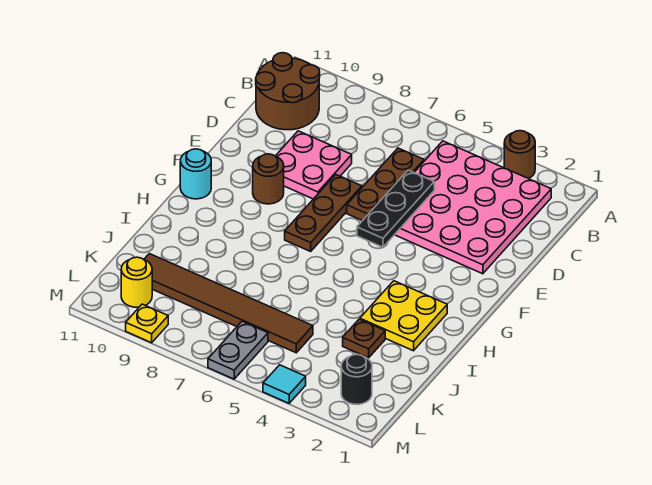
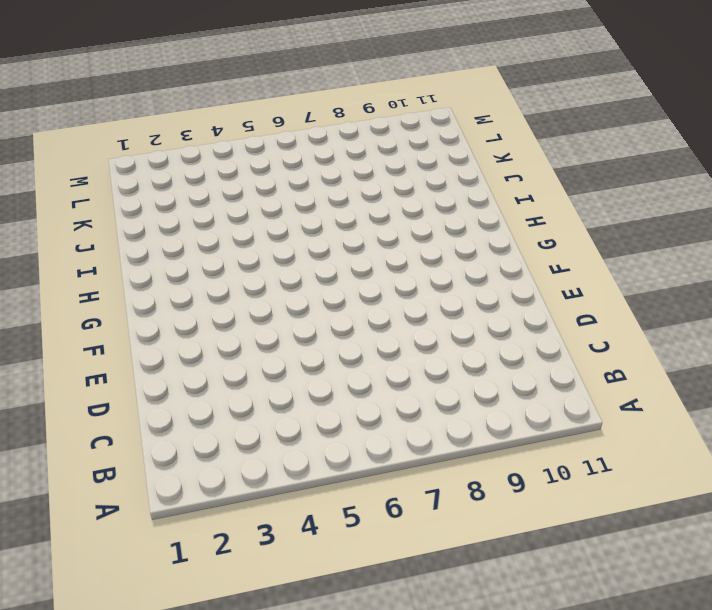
none -> brown 1x1 round brick [504,131,535,179]
none -> pink 4x4 plate [395,141,551,274]
none -> brown 2x2 round brick [256,53,320,130]

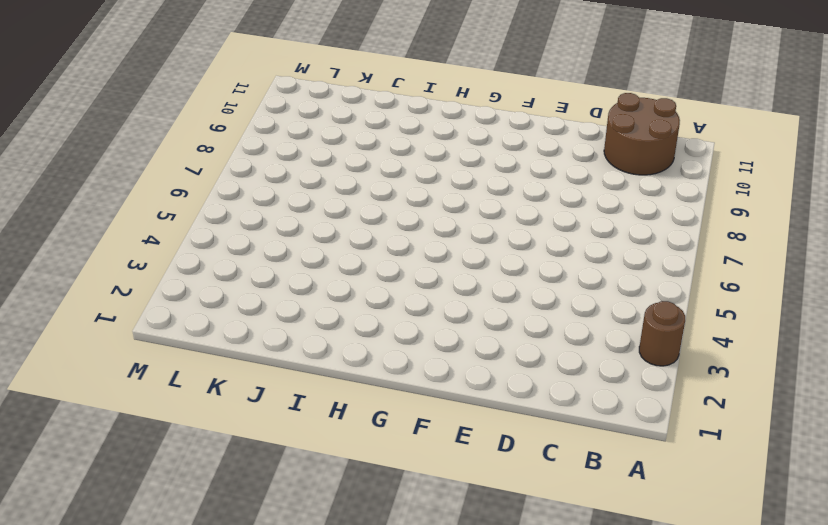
none -> pink 4x4 plate [395,141,551,274]
none -> brown 1x3 plate [347,148,424,221]
none -> pink 2x2 plate [276,131,352,199]

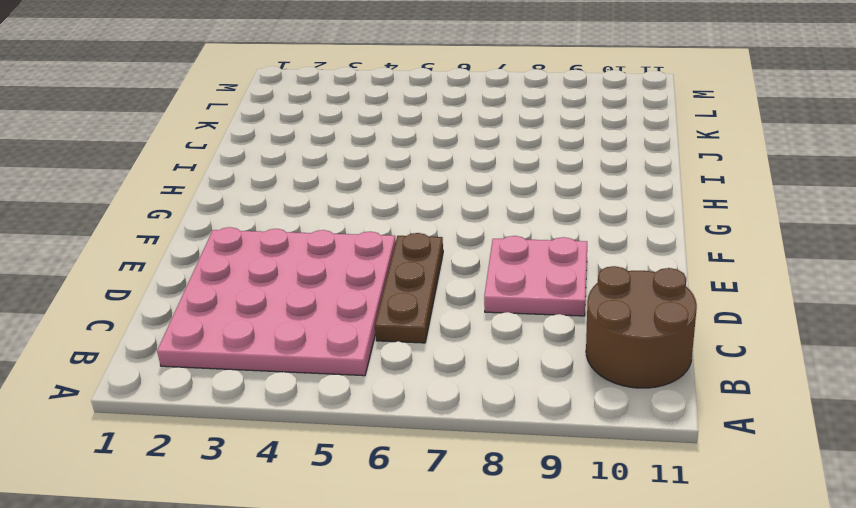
none -> brown 1x1 round brick [504,131,535,179]
none -> brown 1x3 plate [285,175,362,251]
none -> brown 1x1 round brick [253,154,284,204]

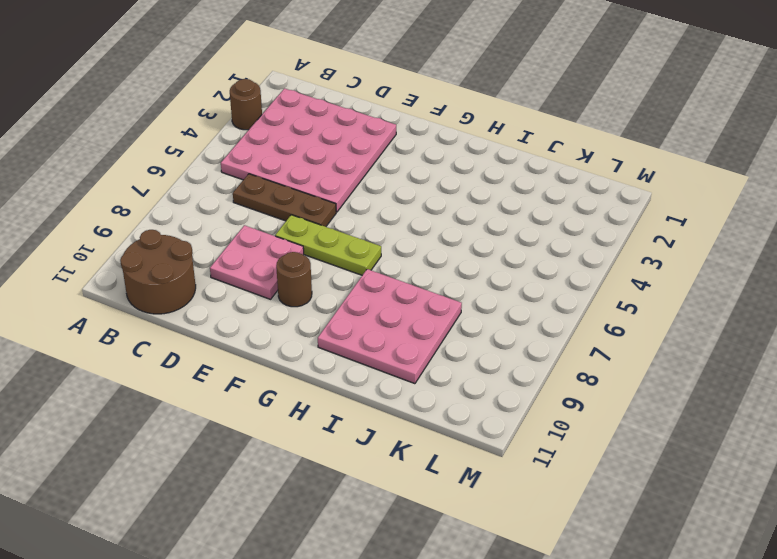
lime 1x3 plate [275,215,381,275] -> brown 1x3 plate [285,175,362,251]
pink 3x3 plate [318,269,462,384] -> none
none -> cyan 1x1 round brick [180,149,211,199]
none -> yellow 2x2 plate [360,281,447,351]
none -> brown 1x1 plate [343,319,385,358]

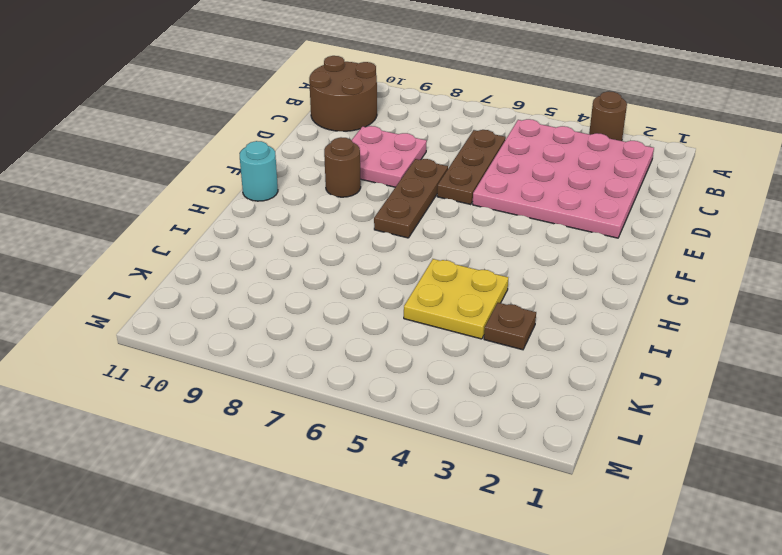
yellow 2x2 plate [404,259,508,339] -> yellow 2x2 plate moved to [360,281,447,351]
none -> brown 1x6 tile [144,254,313,353]
none -> black 1x1 round brick [341,355,372,405]
none -> grey 1x2 plate [208,321,268,379]

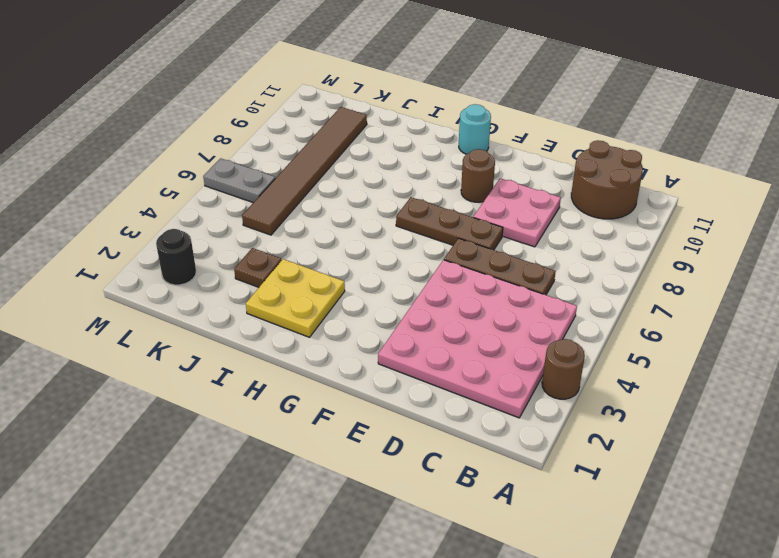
none -> yellow 1x1 round brick [121,257,152,307]
none -> cyan 1x1 tile [263,365,306,403]
none -> yellow 1x1 plate [126,304,168,343]

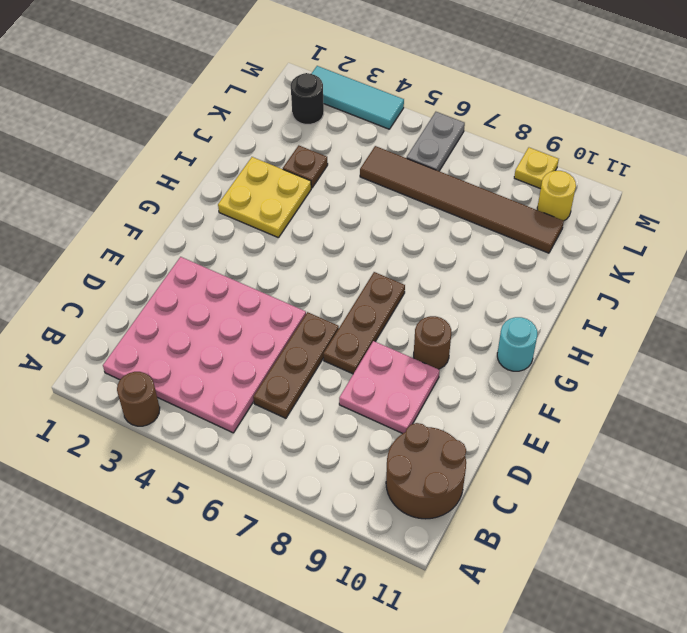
cyan 1x3 tile [311,66,404,129] -> cyan 1x1 tile [263,365,306,403]
none -> black 1x3 plate [357,170,434,247]

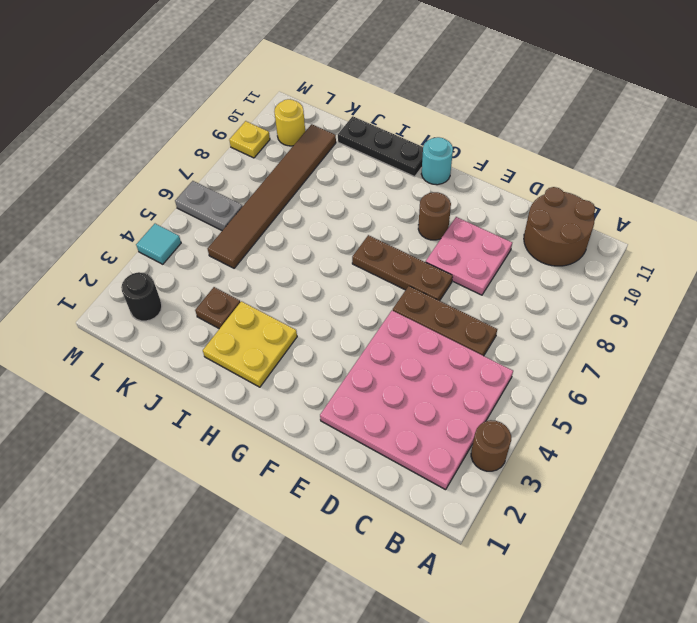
black 1x3 plate [338,116,423,176] -> black 1x3 plate moved to [357,170,434,247]

